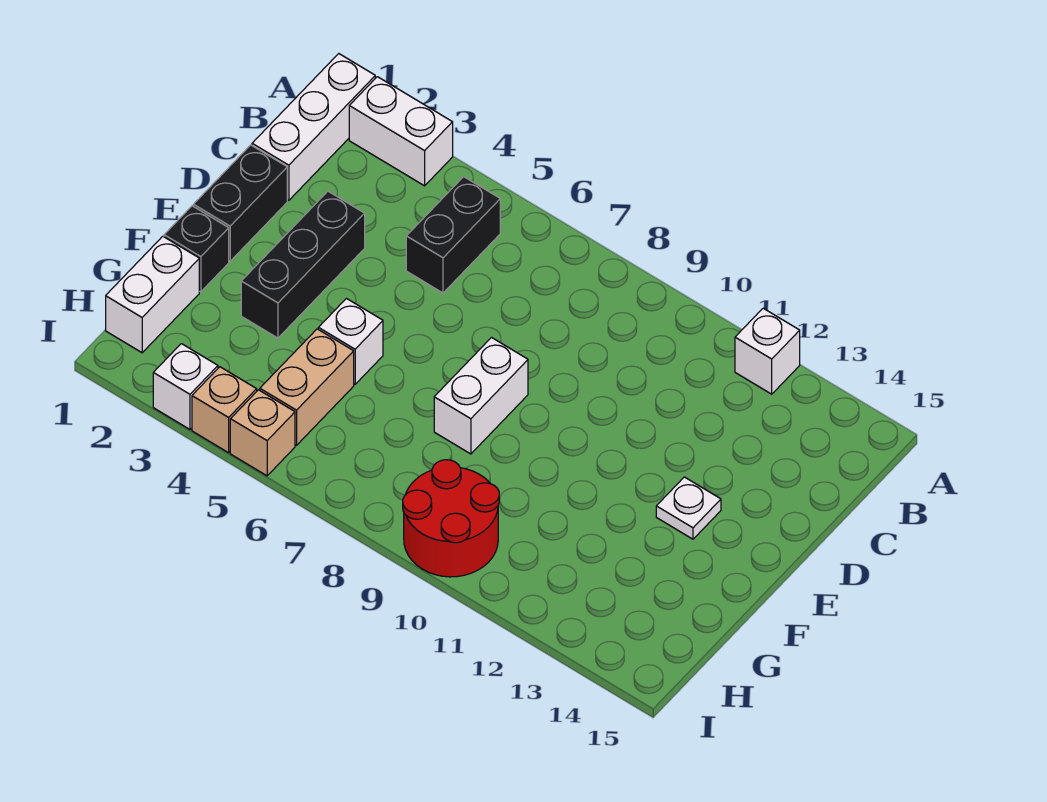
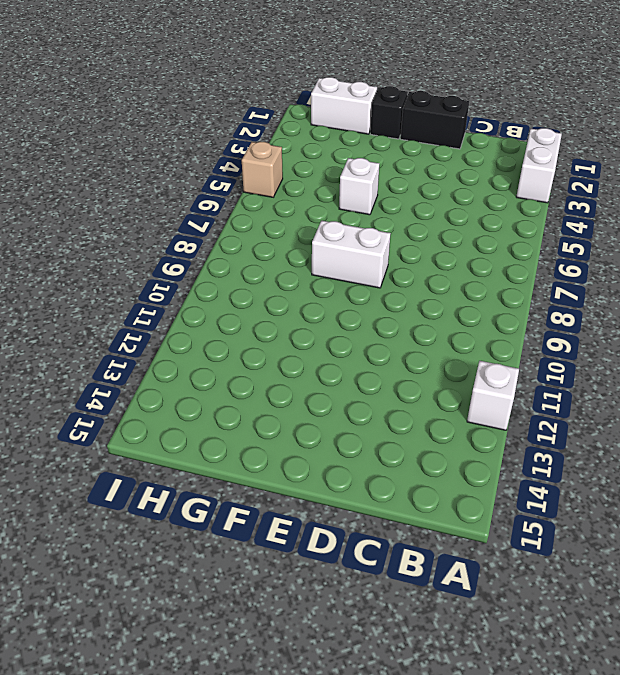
none -> white 1x3 brick [252,54,375,200]
none -> black 1x2 brick [406,177,500,293]
none -> black 1x3 brick [241,191,365,338]

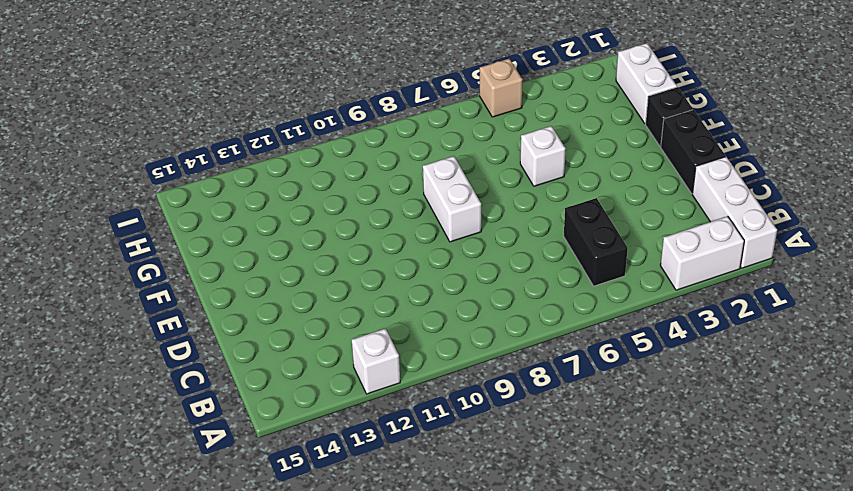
none -> black 1x3 brick [241,191,365,338]
none -> white 1x1 plate [656,477,721,539]
none -> tan 1x2 brick [260,329,354,445]

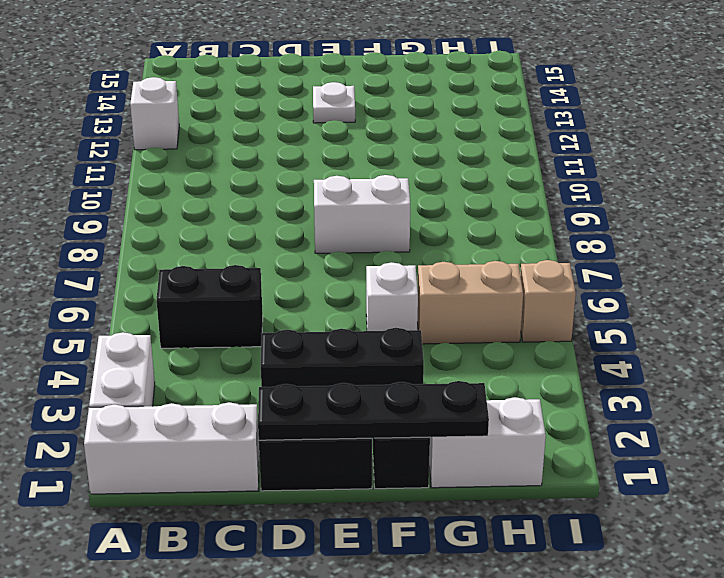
black 1x4 plate [258,381,489,440] -> none
none -> red 2x2 round brick [403,460,499,577]
none -> white 1x1 brick [153,344,218,429]
none -> tan 1x1 brick [192,367,257,453]

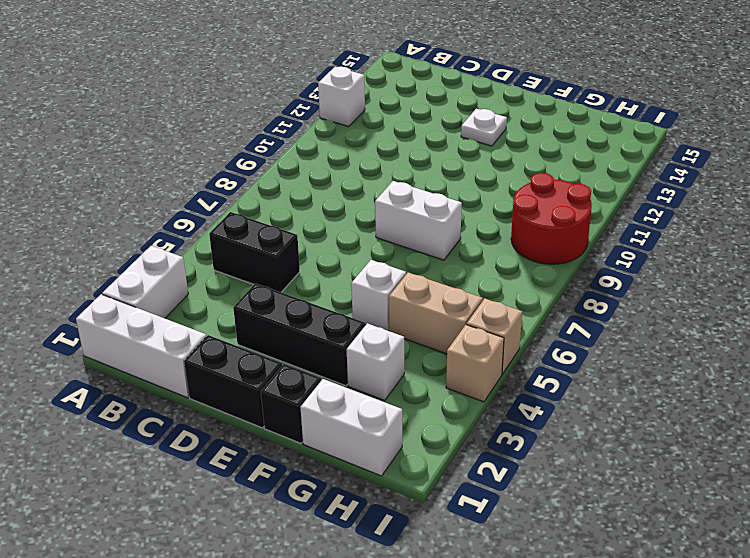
white 1x1 brick [347,323,404,400] -> white 1x1 brick moved to [153,344,218,429]

